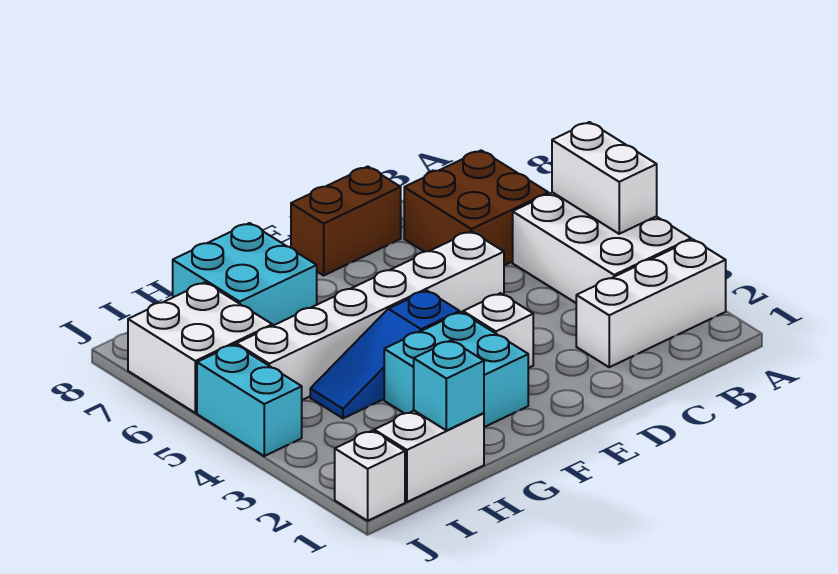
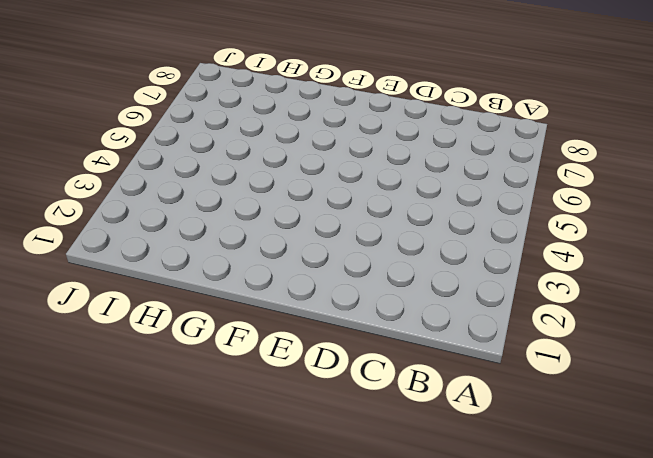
none -> white 1x3 brick [576,239,726,367]
none -> white 2x3 brick [513,192,691,303]
none -> brown 2x2 brick [404,150,548,265]

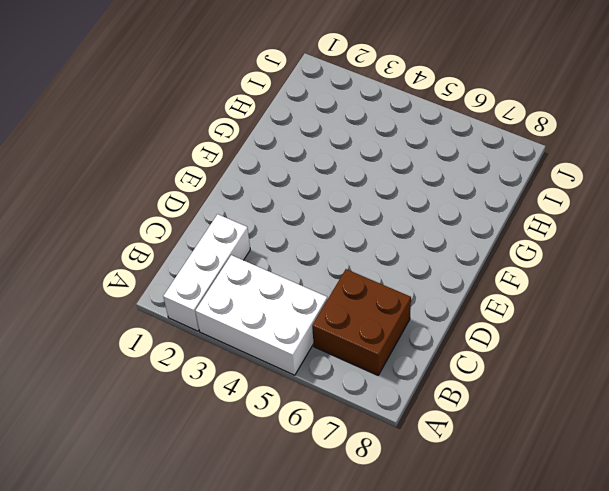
none -> white 1x6 brick [236,231,504,400]
none -> brown 1x2 brick [291,167,401,275]
none -> white 1x1 brick [463,293,533,368]

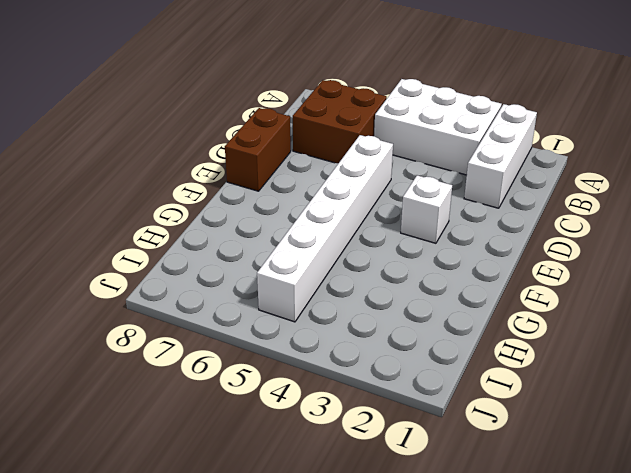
none -> cyan 2x2 brick [384,312,528,427]
none -> blue 1x3 slope [310,290,460,418]
none -> cyan 2x2 brick [173,223,317,326]

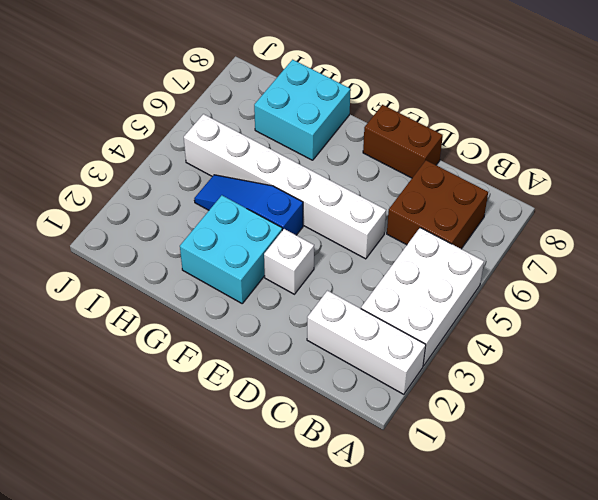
none -> white 1x2 brick [374,411,484,502]
none -> white 2x2 brick [128,282,272,413]
none -> white 1x1 brick [335,431,405,521]

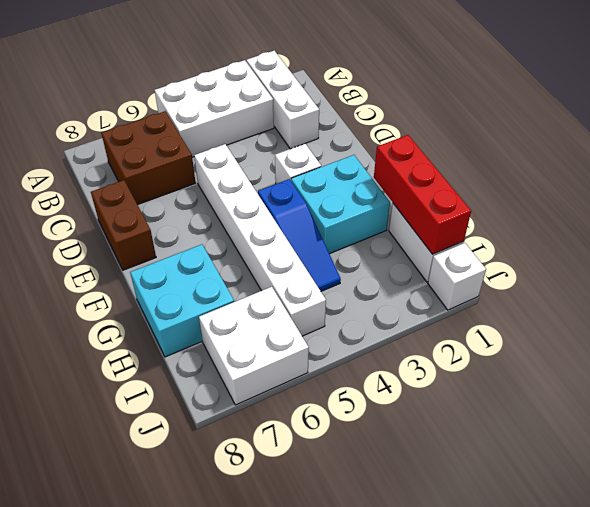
red 1x3 brick [374,135,471,254] -> cyan 1x1 brick [414,340,484,431]
none -> cyan 1x2 brick [197,344,302,456]
none -> white 1x2 brick [552,122,657,234]

